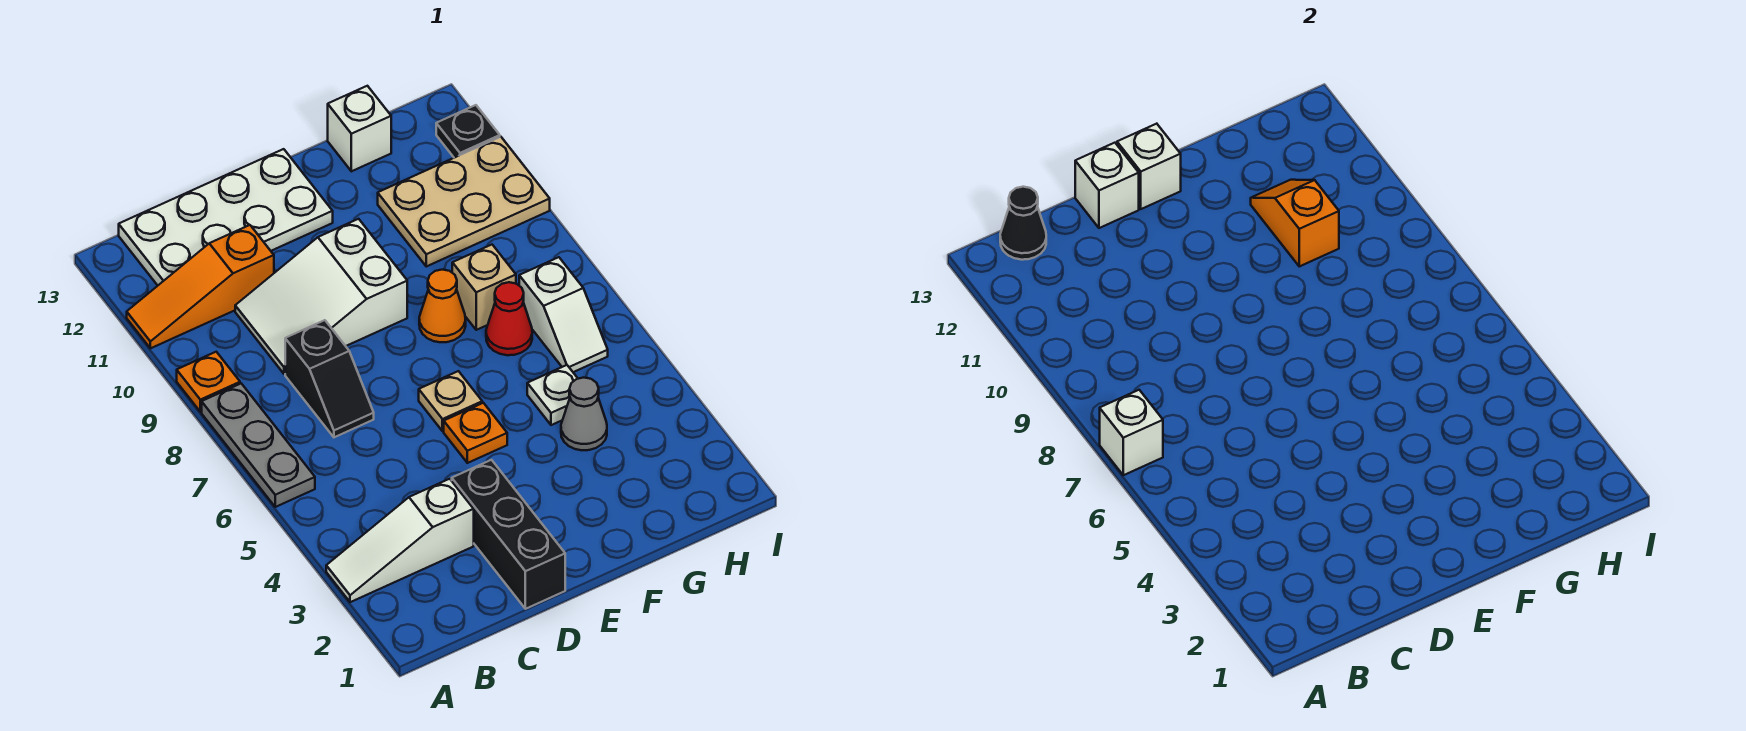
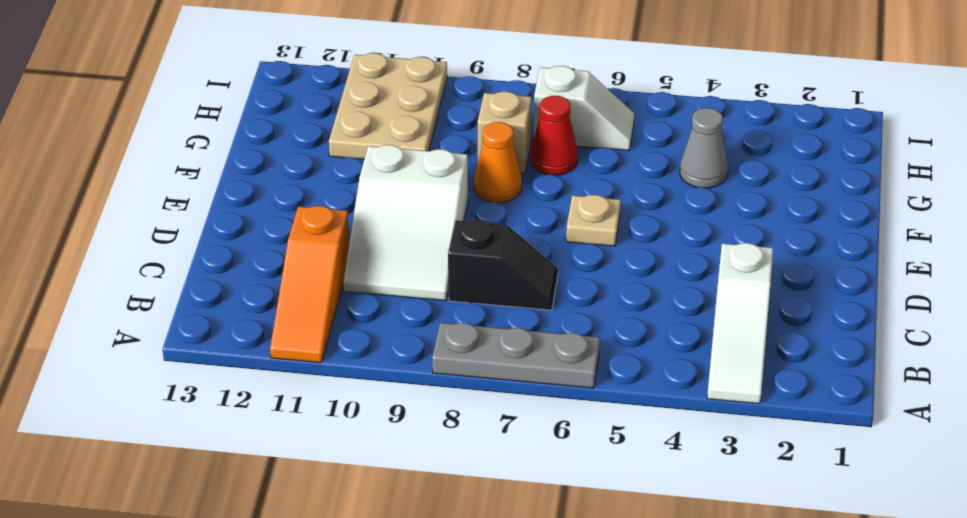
none -> orange 1x1 plate [177,352,240,412]
none -> white 2x4 plate [119,149,333,285]
none -> black 1x3 brick [452,460,565,609]

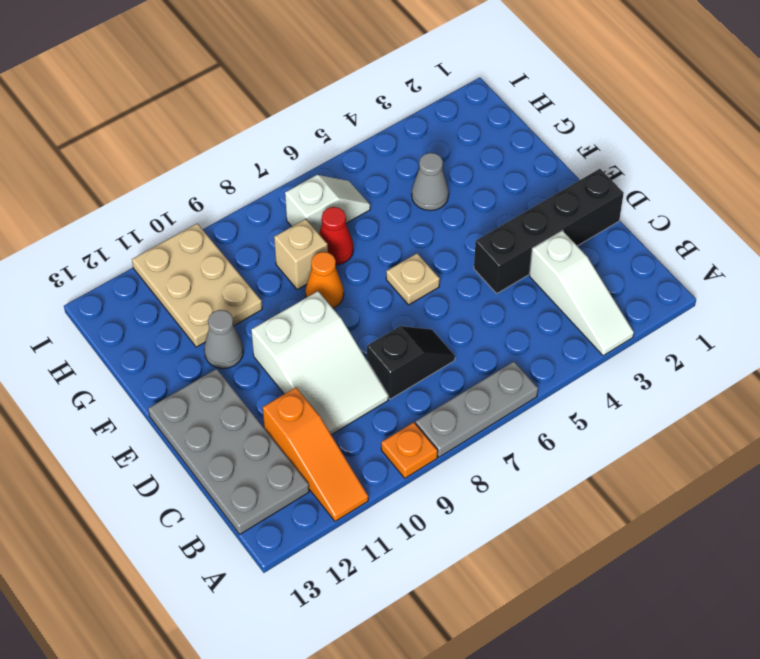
grey 2x4 plate [148,369,309,534] -> white 2x4 plate [119,149,333,285]
black 1x4 brick [474,169,624,293] -> black 1x3 brick [452,460,565,609]
grey 1x1 cone [204,310,243,369] -> none
none -> orange 1x1 plate [444,403,507,463]
none -> white 1x1 plate [527,365,578,425]
none -> white 1x1 brick [328,86,391,171]

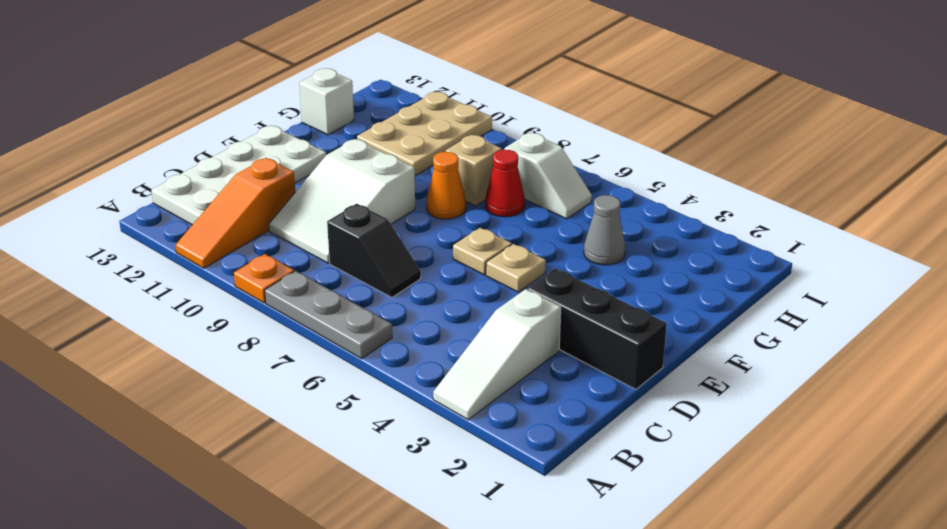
tan 1x1 plate [486,244,546,292] -> orange 1x1 plate [444,403,507,463]
none -> white 1x1 plate [527,365,578,425]
none -> black 1x1 plate [436,105,500,158]
none -> white 1x1 brick [1100,390,1163,475]

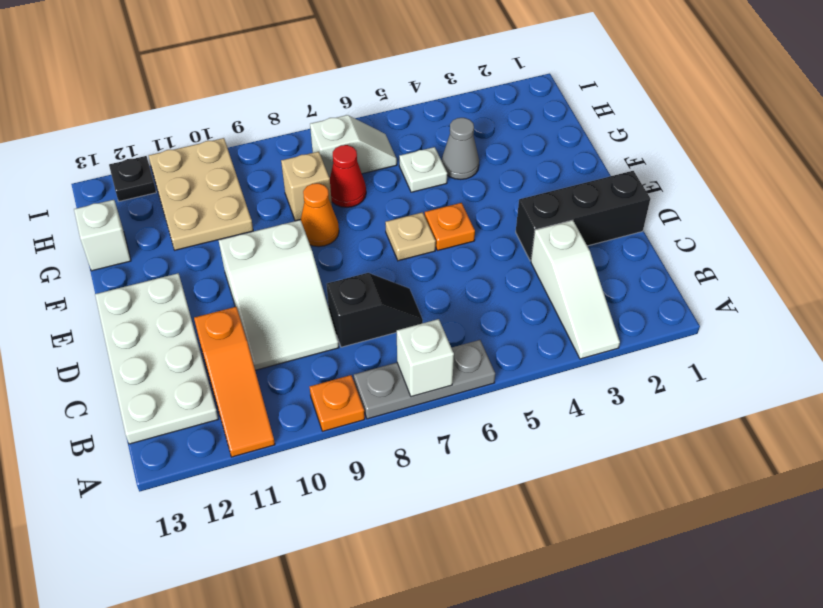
none -> black 1x1 cone [1000,187,1046,260]
none -> white 1x1 brick [1075,143,1139,228]
none -> white 1x1 brick [1117,124,1181,209]

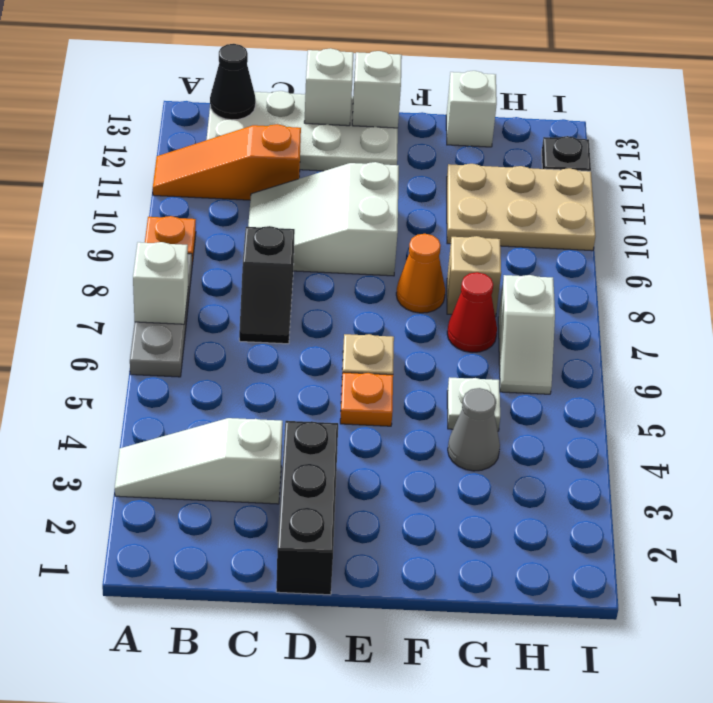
none -> orange 1x2 slope [1251,180,1339,266]

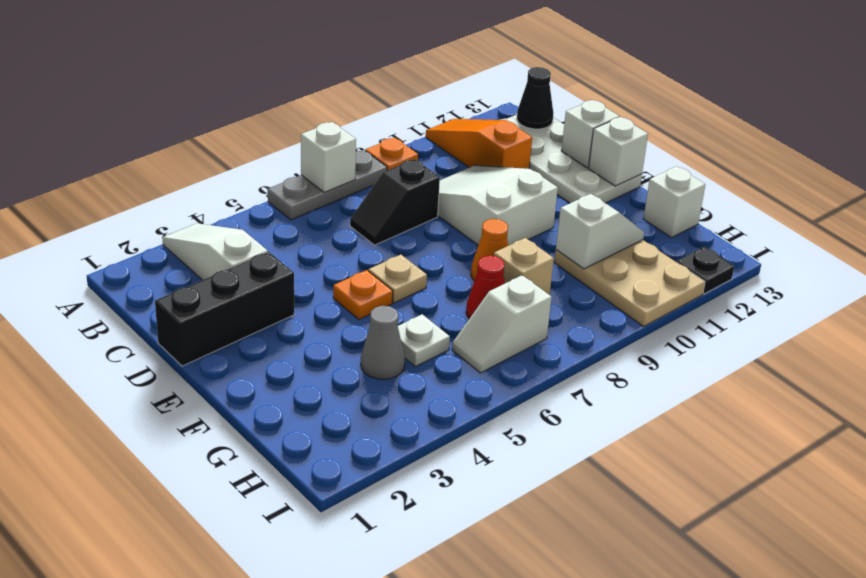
white 1x2 slope [556,194,644,269] -> orange 1x2 slope [1251,180,1339,266]

